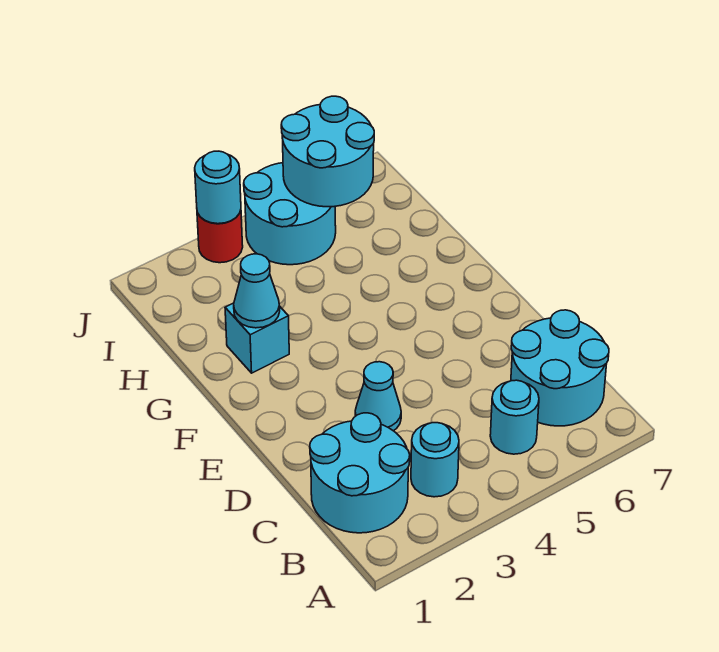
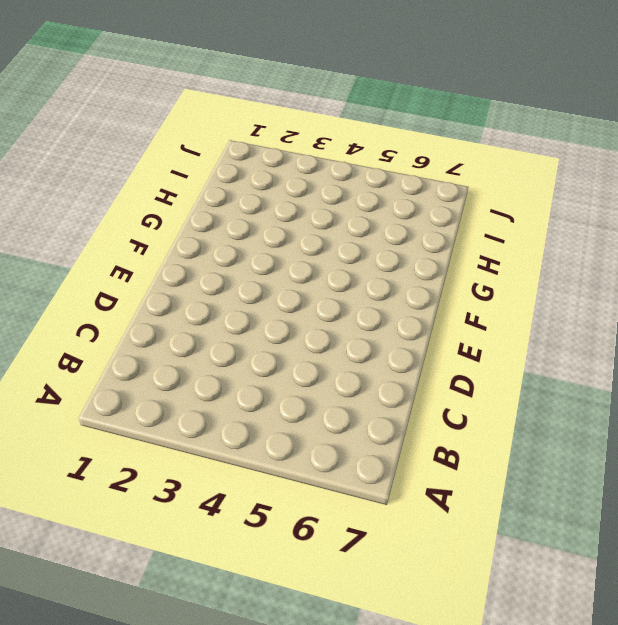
none -> cyan 2x2 round brick [310,413,410,533]
none -> cyan 1x1 round brick [411,423,459,497]

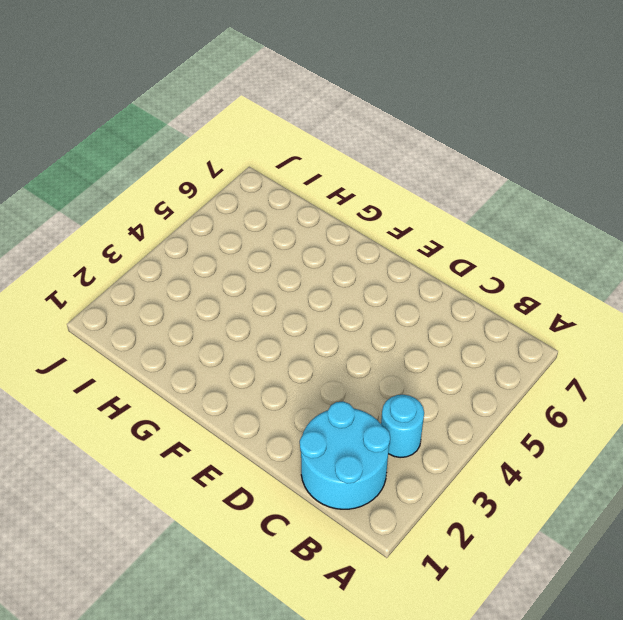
none -> cyan 1x1 round brick [490,380,539,454]
none -> cyan 2x2 round brick [511,310,609,426]

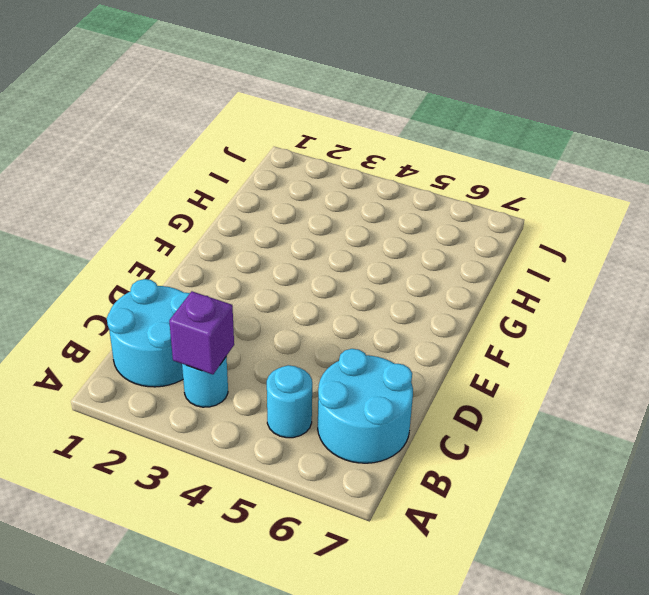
purple 1x1 brick [169,291,234,374] -> none
none -> cyan 1x1 cone [355,362,401,431]
none -> cyan 1x1 brick [225,303,289,373]

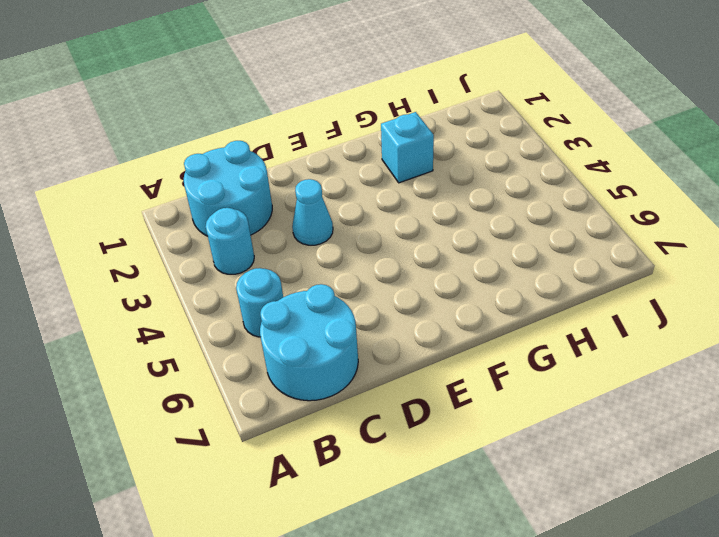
none -> cyan 2x2 round brick [244,163,336,265]
none -> red 1x1 round brick [197,210,243,263]

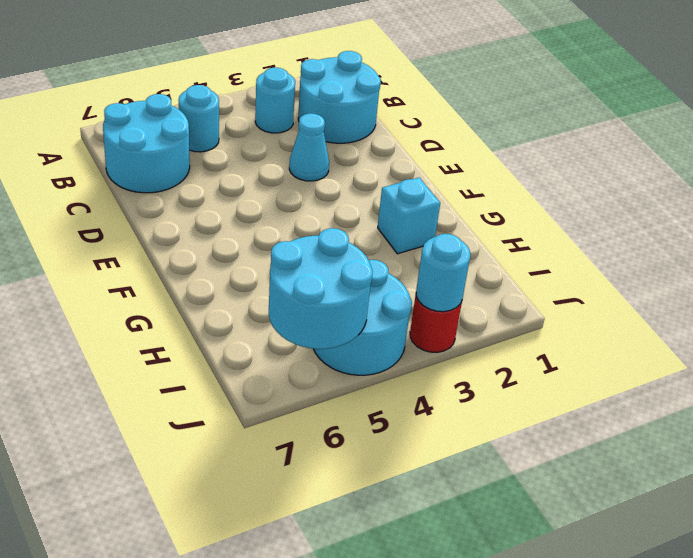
none -> cyan 1x1 cone [234,254,280,328]

